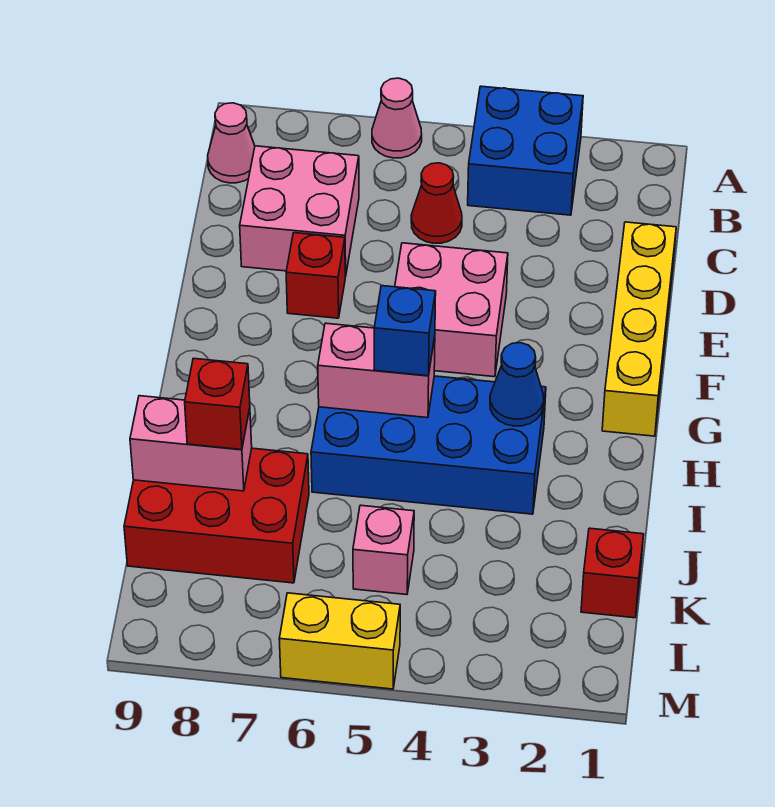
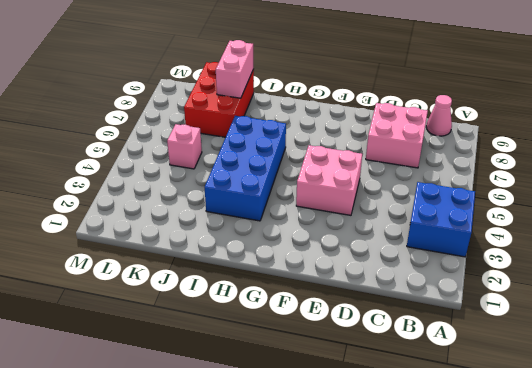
none -> pink 1x1 cone [372,78,422,158]
none -> red 1x1 cone [411,163,462,243]
none -> yellow 1x4 brick [602,222,676,436]

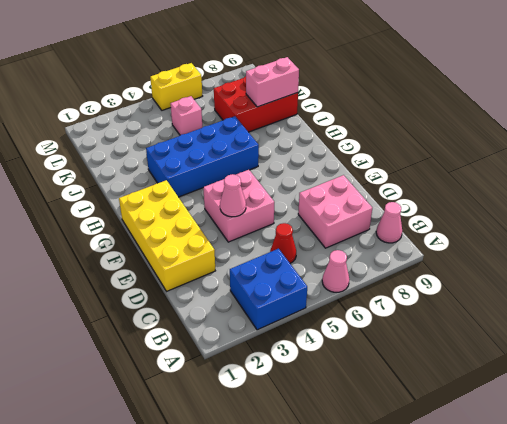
yellow 2x4 brick [119,180,215,291] -> yellow 1x4 brick [602,222,676,436]
pink 1x1 cone [220,174,246,217] -> none
none -> red 1x1 brick [286,233,345,318]
none -> red 1x1 brick [581,528,644,618]
none -> blue 1x1 cone [490,343,544,426]

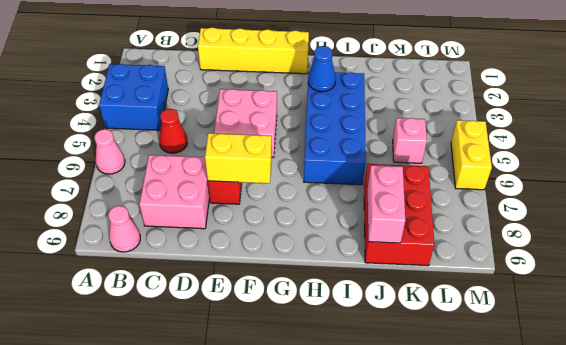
yellow 1x2 brick [205,133,272,183] -> none
none -> red 1x1 brick [581,528,644,618]
none -> pink 1x2 brick [318,323,435,418]
none -> blue 1x1 brick [374,286,436,376]

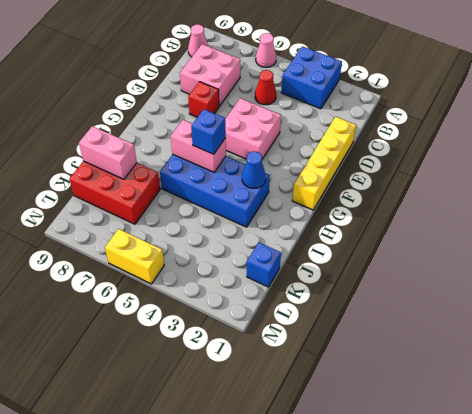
blue 1x1 brick [247,242,281,287] -> red 1x1 brick [581,528,644,618]
none -> pink 1x1 brick [353,505,414,595]
none -> red 1x1 brick [185,358,250,450]

